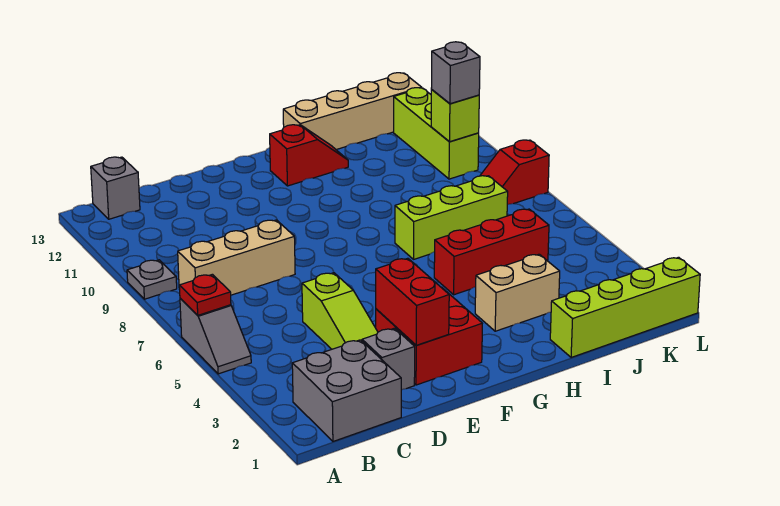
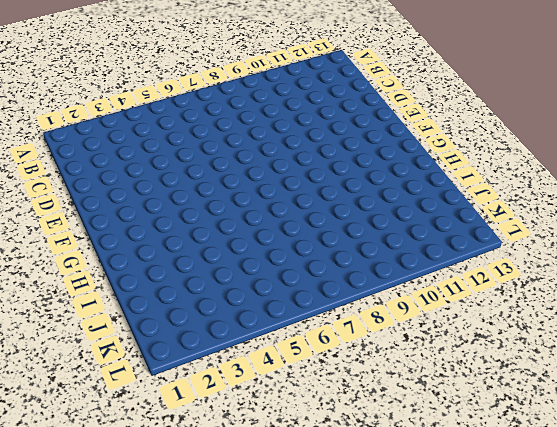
none -> grey 1x2 slope [180,298,251,374]
none -> grey 1x1 plate [127,260,177,299]
none -> grey 2x2 brick [292,340,401,441]

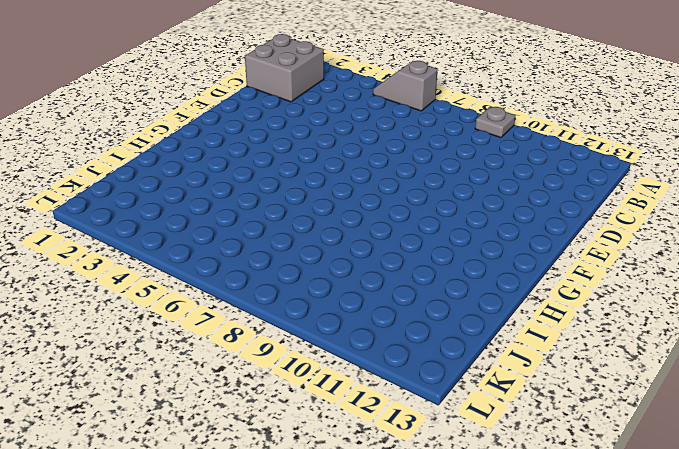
none -> tan 1x3 brick [178,220,295,295]
none -> grey 1x1 brick [91,157,140,219]
none -> grey 1x1 brick [362,328,415,390]

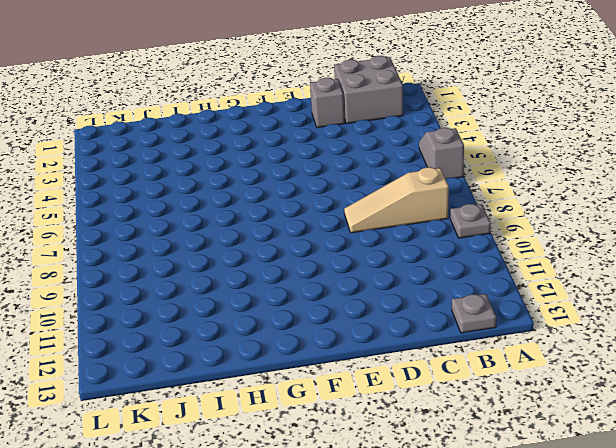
tan 1x3 slope [344,167,449,233] -> tan 1x3 brick [178,220,295,295]
grey 1x1 plate [452,294,496,333] -> grey 1x1 brick [91,157,140,219]
none -> lime 1x3 slope [302,273,378,349]
none -> red 2x2 brick [376,287,482,385]
none -> red 1x2 slope [270,125,348,186]

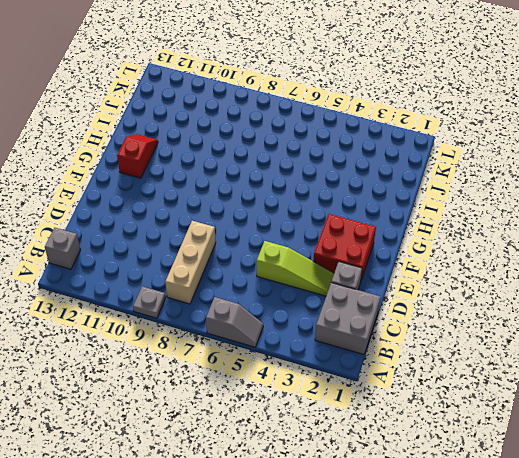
none -> tan 1x2 brick [475,254,560,331]
none -> red 1x3 brick [434,209,549,295]
none -> lime 1x3 brick [395,176,508,259]

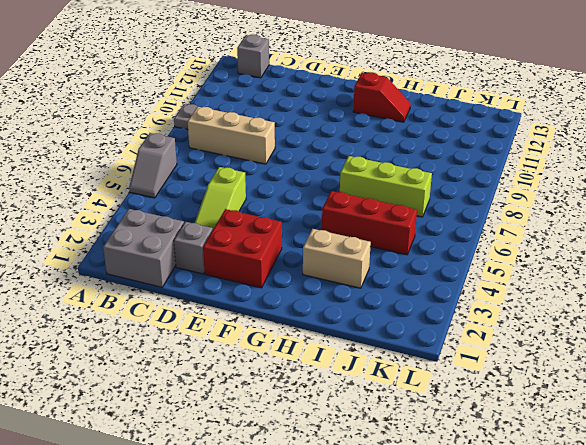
none -> tan 1x4 brick [283,73,422,150]
none -> lime 1x4 brick [550,257,700,358]
none -> red 1x2 slope [480,140,549,204]

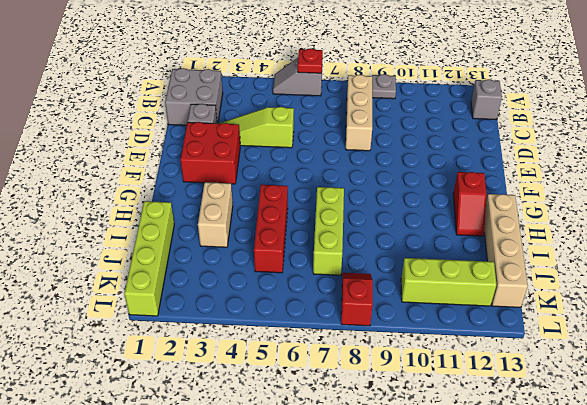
none -> red 1x2 brick [376,258,449,345]
none -> lime 1x1 brick [431,90,479,142]
none -> grey 1x1 brick [431,42,480,104]

